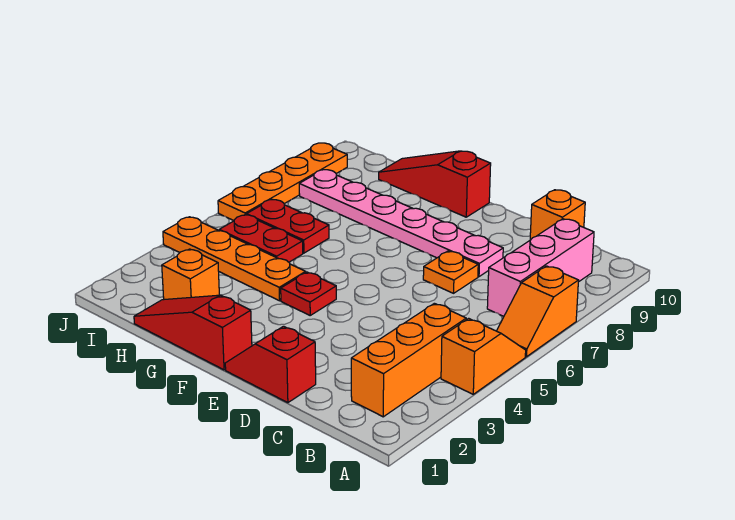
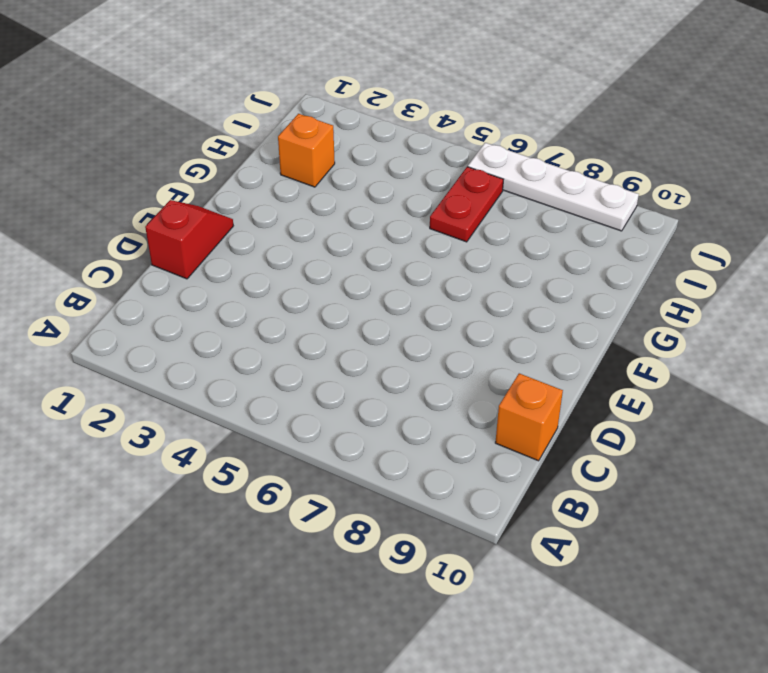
white 1x4 plate [468,143,639,231] -> orange 1x4 plate [218,143,347,221]
none -> orange 1x2 slope [441,318,526,394]
none -> orange 1x2 slope [497,266,579,357]
none -> orange 1x3 brick [351,303,466,417]

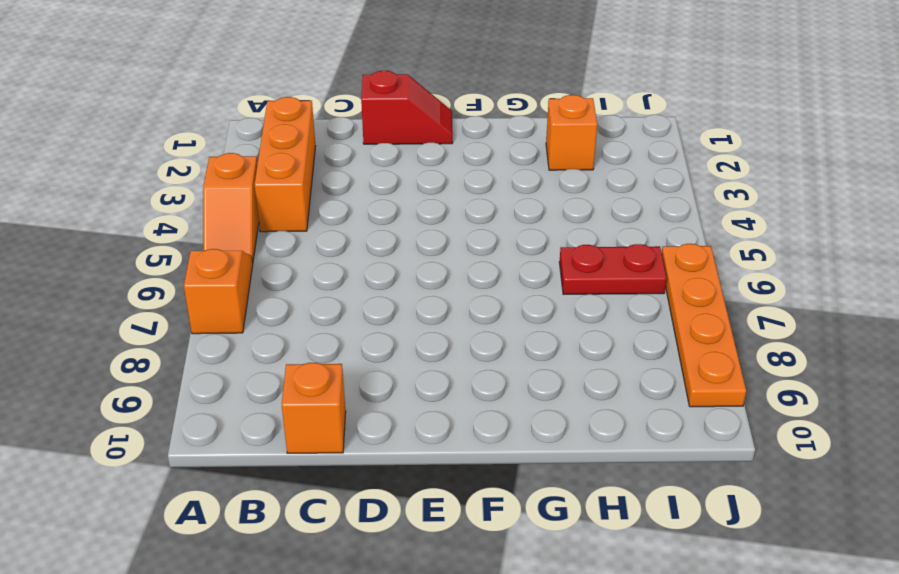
none -> pink 1x3 brick [487,219,594,316]
none -> orange 1x1 plate [423,251,478,293]
none -> pink 1x6 plate [299,170,503,277]

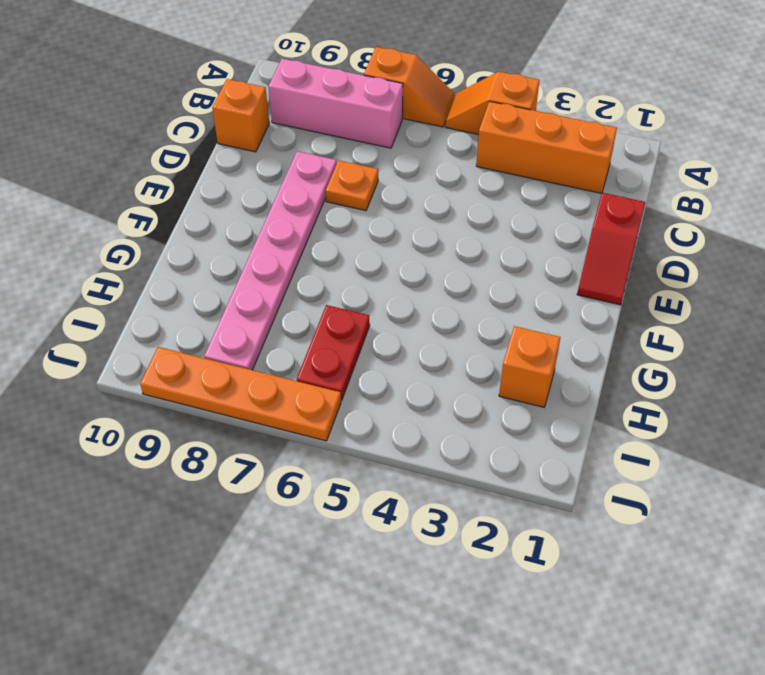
none -> red 1x3 slope [134,295,252,370]
none -> red 1x1 plate [281,272,336,315]
none -> red 1x3 slope [379,151,491,217]

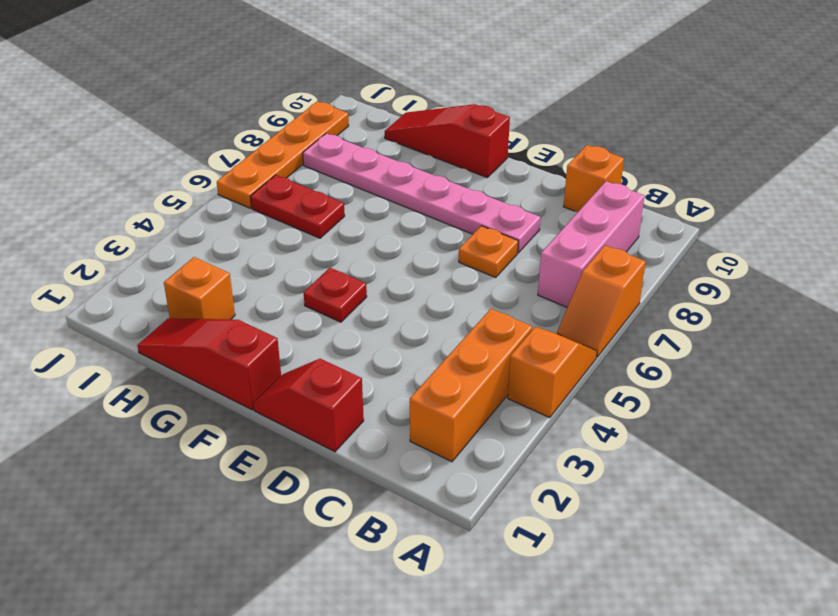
none -> orange 1x4 plate [163,217,306,301]
none -> red 1x2 plate [219,215,303,262]

